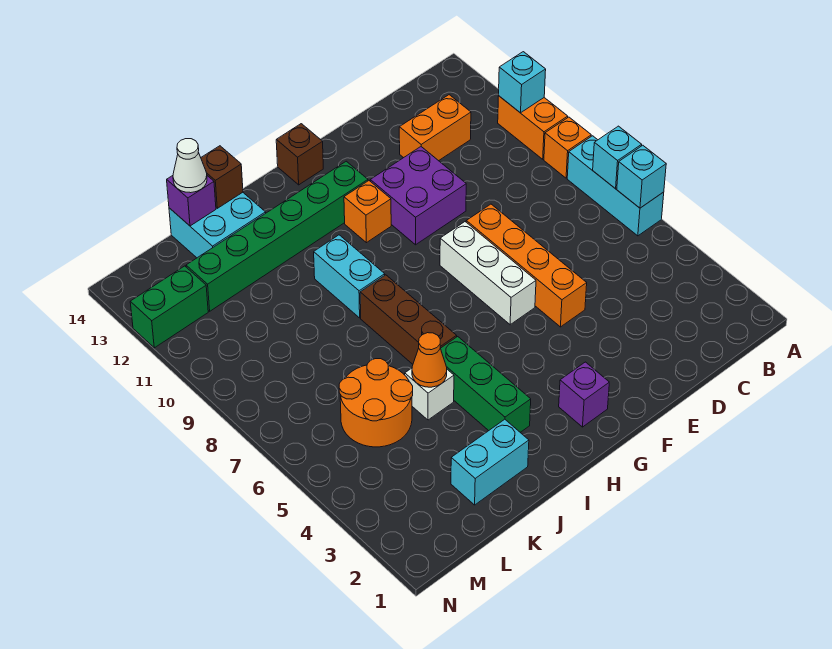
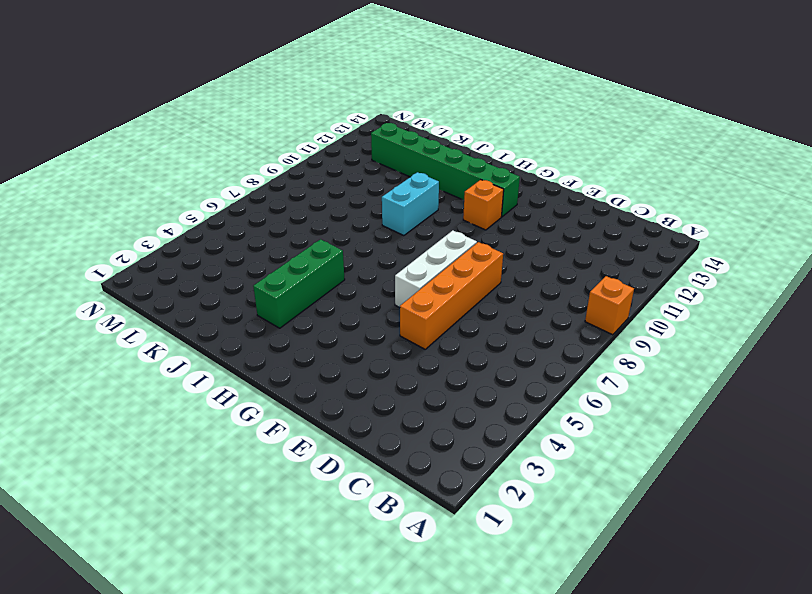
none -> cyan 1x3 brick [567,136,664,236]
none -> orange 1x2 brick [498,96,568,159]
none -> orange 1x2 brick [399,95,471,161]

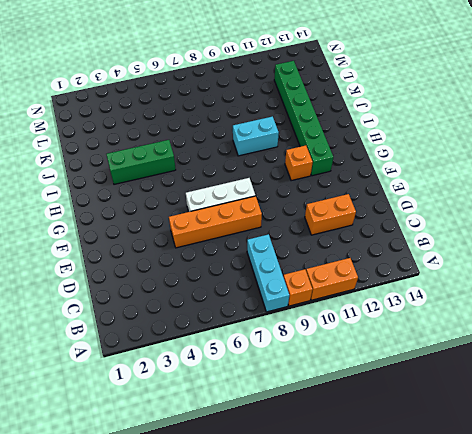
cyan 1x3 brick [247,234,289,312] -> cyan 1x3 brick turned to [567,136,664,236]
orange 1x2 brick [305,194,356,235] -> orange 1x2 brick turned to [399,95,471,161]
none -> purple 2x2 brick [370,147,466,245]
none -> purple 1x1 brick [559,362,609,427]
none -> brown 1x1 brick [276,124,323,185]

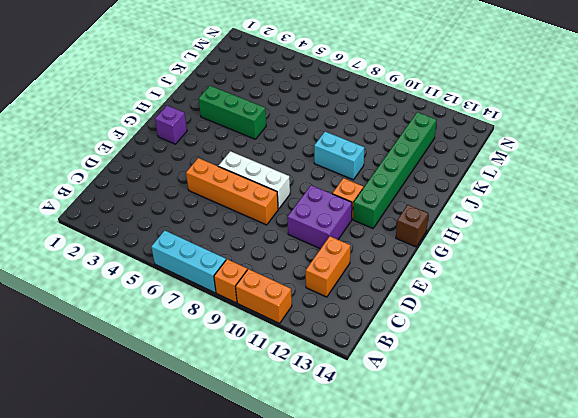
none -> brown 1x3 brick [360,275,457,364]
none -> cyan 1x2 brick [451,419,529,505]
none -> white 1x1 brick [405,368,454,420]

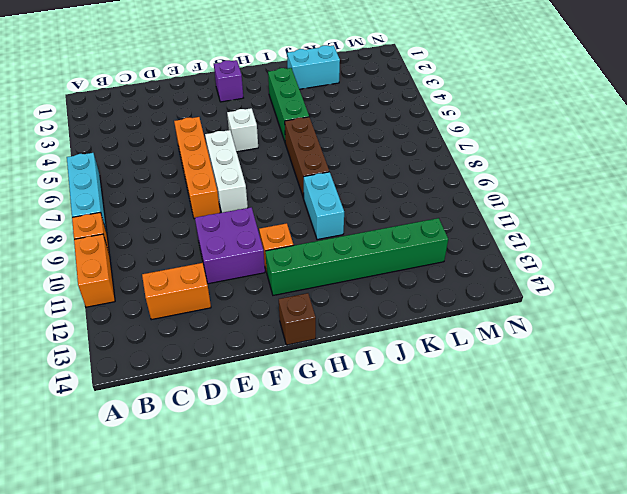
white 1x1 brick [227,108,258,152] -> white 1x1 brick moved to [405,368,454,420]
none -> cyan 2x2 brick [169,192,266,258]
none -> orange 2x2 round brick [339,359,413,447]
none -> green 1x2 brick [130,266,208,348]

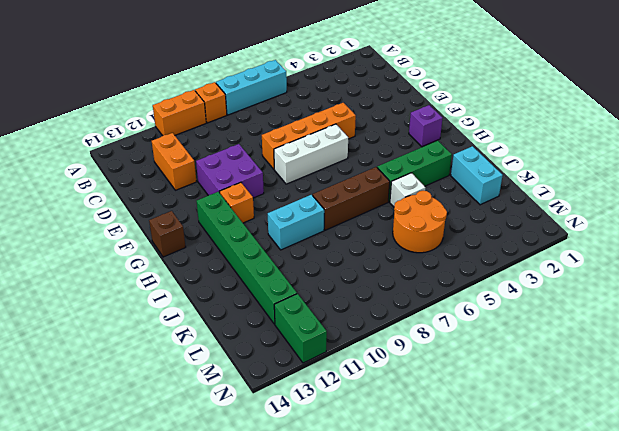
none -> cyan 2x2 brick [169,192,266,258]
none -> cyan 1x1 brick [617,145,666,208]
none -> cyan 1x1 brick [593,126,642,189]

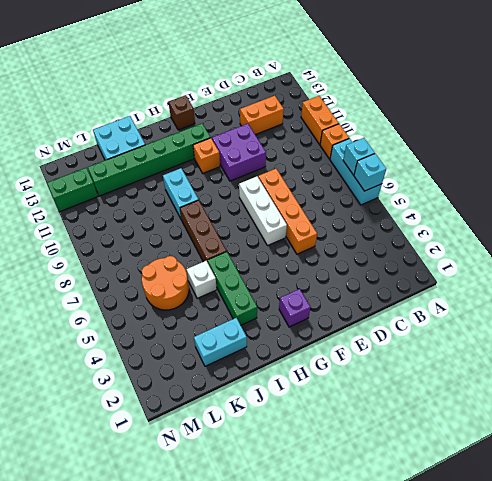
none -> cyan 1x1 brick [499,52,546,113]
none -> orange 1x1 cone [412,333,447,387]
none -> brown 1x1 brick [201,146,243,208]

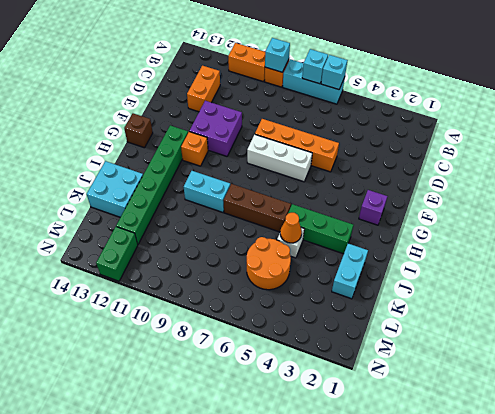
cyan 1x1 brick [265,38,290,72] -> cyan 1x1 brick moved to [499,52,546,113]
none -> brown 1x1 brick [201,146,243,208]
none -> purple 1x1 brick [167,176,216,226]
none -> white 1x1 cone [173,139,207,193]

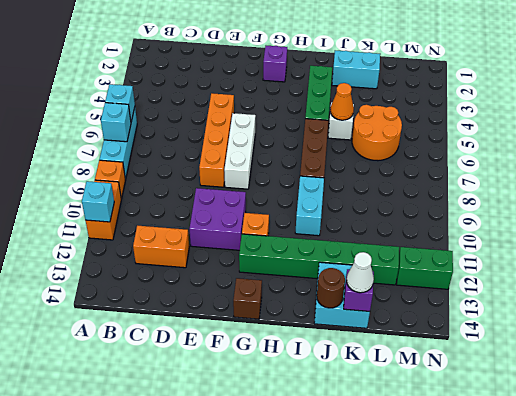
brown 1x1 round brick [317,268,345,308] -> brown 1x1 brick [201,146,243,208]

